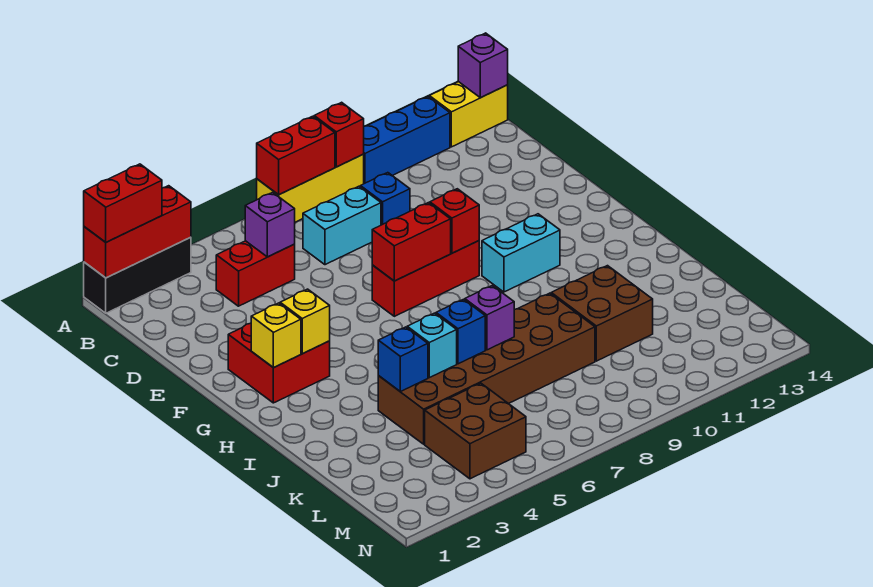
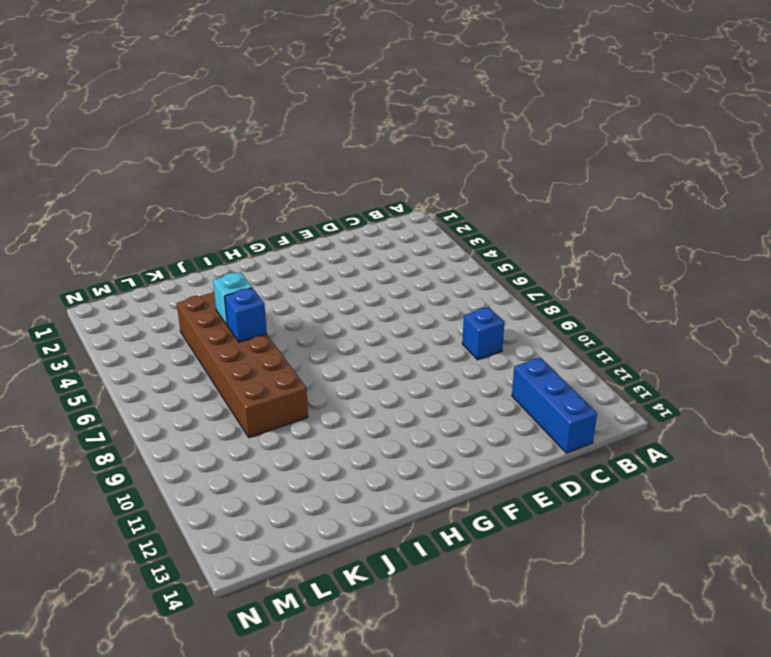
blue 1x3 brick [512,358,597,453] -> blue 1x3 brick moved to [364,96,450,184]
none -> black 1x3 brick [84,237,191,313]
none -> yellow 1x3 brick [257,154,364,222]
none -> yellow 1x2 brick [429,82,508,147]

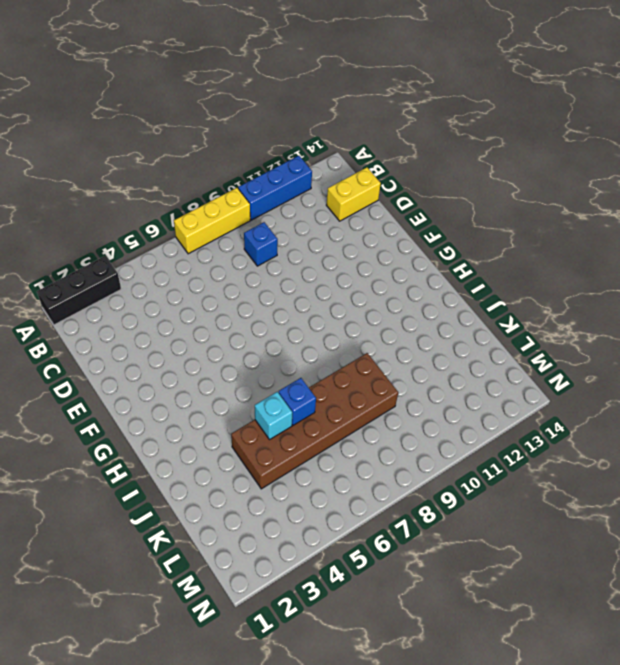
yellow 1x2 brick [326,167,381,221] -> yellow 1x2 brick moved to [429,82,508,147]
none -> red 1x2 brick [216,241,295,306]
none -> cyan 1x2 brick [303,186,381,265]
none -> red 2x2 brick [228,323,330,403]

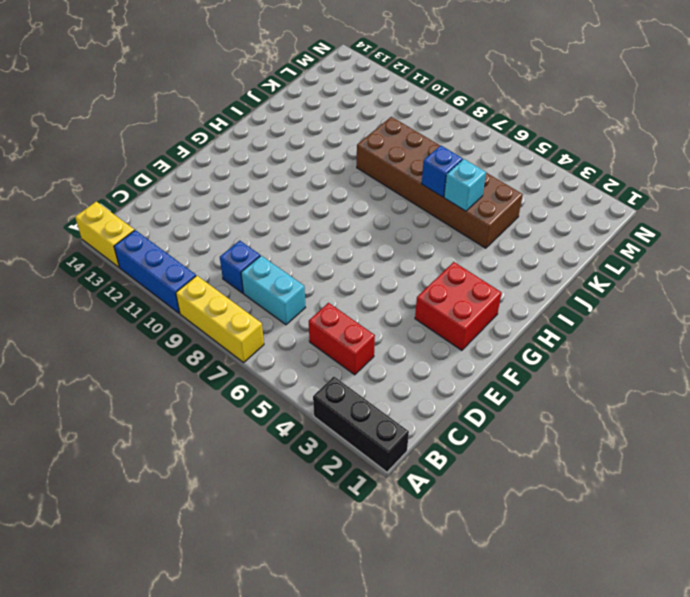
none -> red 1x3 brick [372,241,479,316]
none -> cyan 1x2 brick [482,214,560,292]
none -> brown 2x2 brick [551,266,653,361]

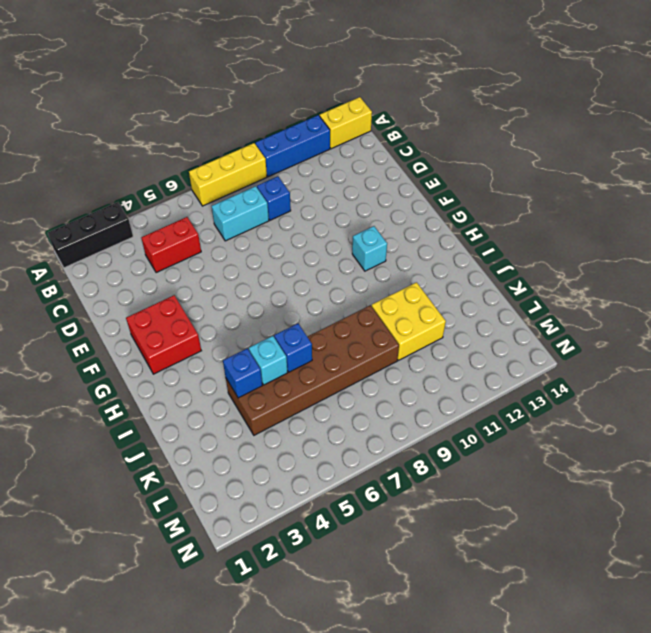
cyan 1x1 brick [352,226,387,271] -> cyan 1x2 brick [482,214,560,292]
yellow 2x2 brick [372,282,446,360] -> brown 2x2 brick [551,266,653,361]
none -> red 1x3 brick [372,241,479,316]
none -> brown 2x2 brick [425,383,526,479]
none -> red 1x3 brick [84,186,191,278]

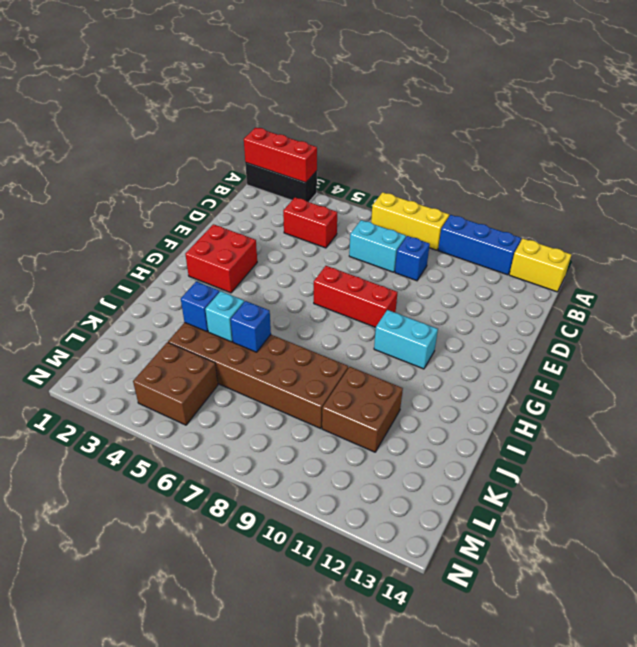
none -> red 1x2 brick [257,116,335,195]
none -> red 1x1 brick [314,102,364,167]
none -> purple 1x1 brick [458,33,508,98]

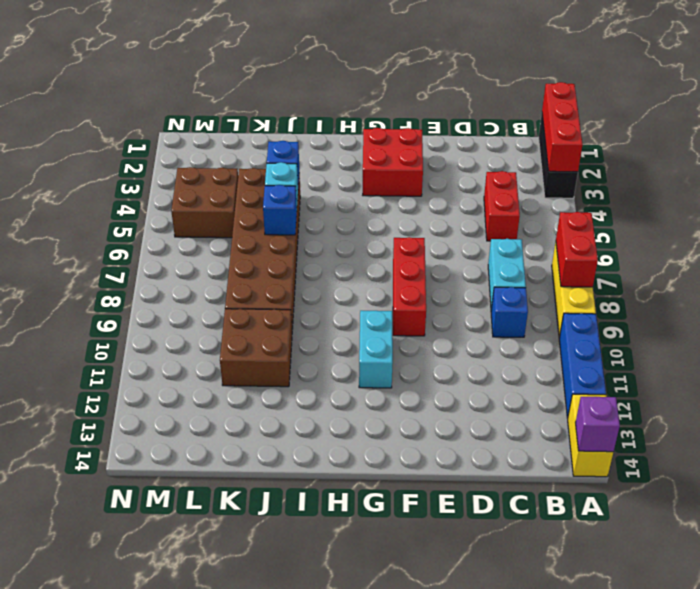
none -> red 1x1 brick [314,102,364,167]
none -> purple 1x1 brick [245,192,295,257]
none -> red 1x2 brick [372,203,451,281]

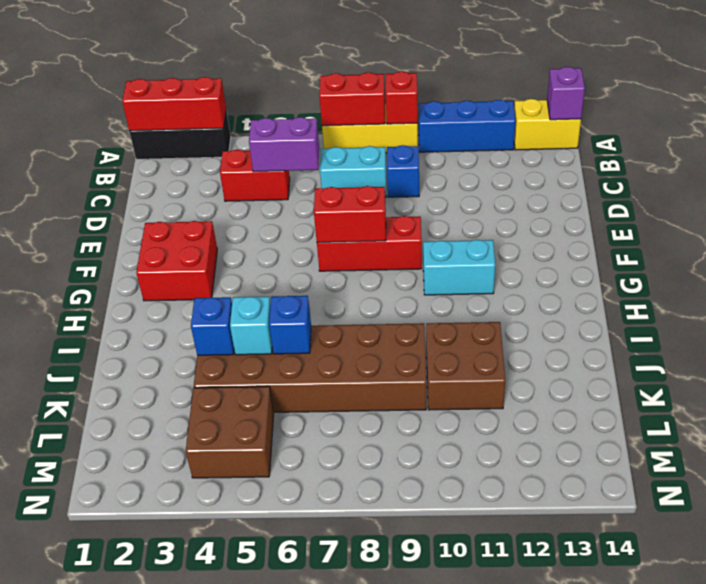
purple 1x2 brick [249,117,319,172] -> purple 1x1 brick [245,192,295,257]
none -> red 1x1 brick [430,189,479,253]
none -> yellow 1x1 brick [251,303,301,367]
none -> yellow 1x1 brick [280,289,330,354]

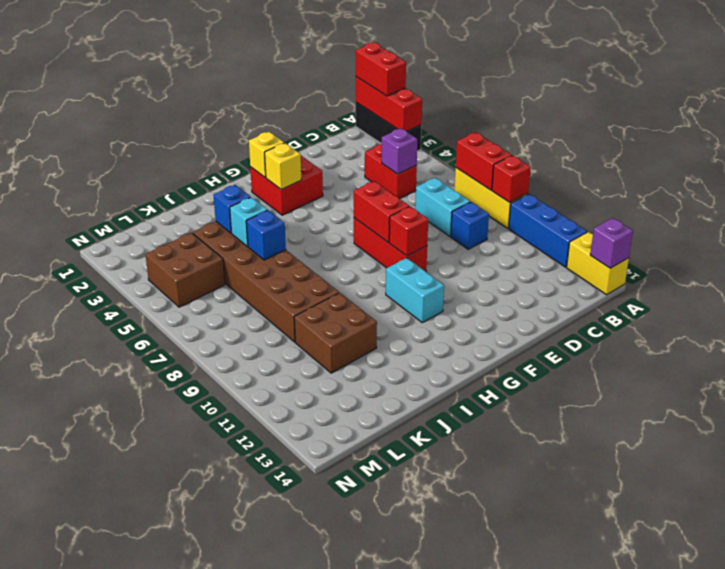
none -> purple 1x1 brick [465,286,514,350]

